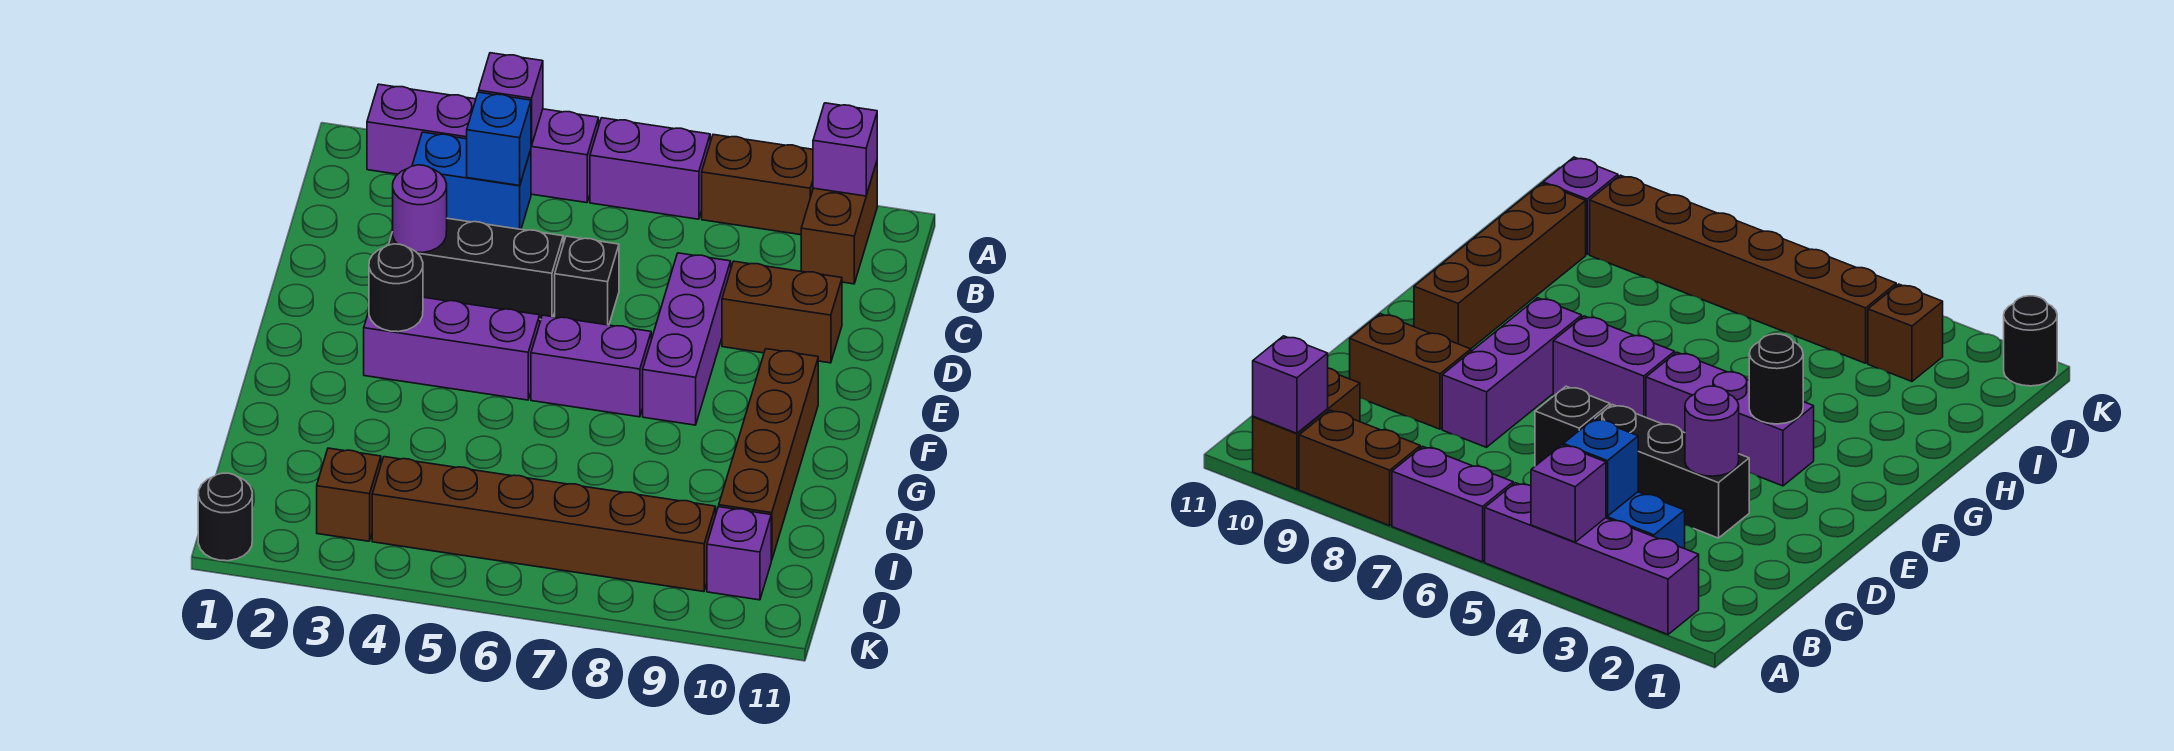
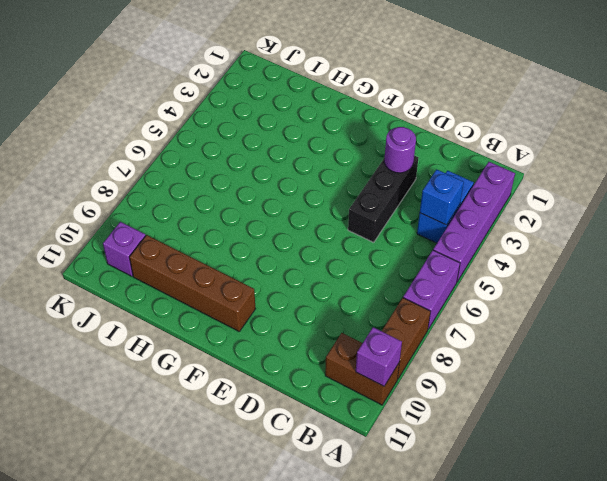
none -> black 1x1 brick [555,236,619,325]
none -> purple 1x3 brick [643,253,731,425]
none -> brown 1x2 brick [722,261,842,363]

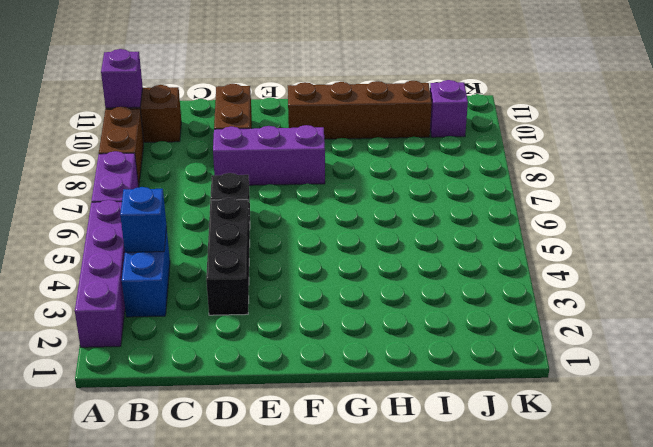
none -> purple 1x3 brick [364,297,540,400]
none -> purple 1x2 brick [531,315,651,417]
none -> brown 1x1 brick [317,448,381,541]

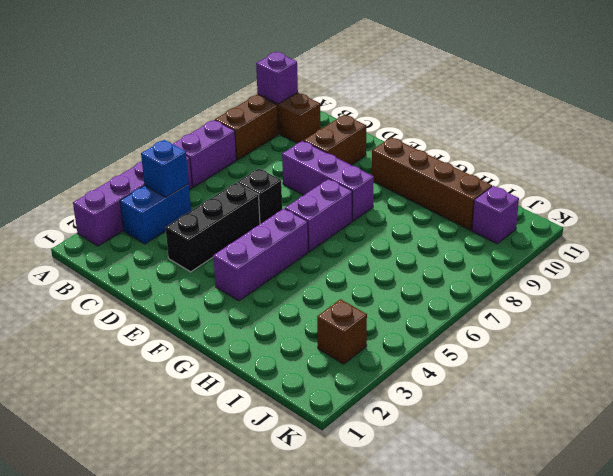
none -> brown 1x6 brick [372,457,716,592]
none -> black 1x1 round brick [198,473,252,561]
none -> purple 1x1 brick [479,53,543,146]

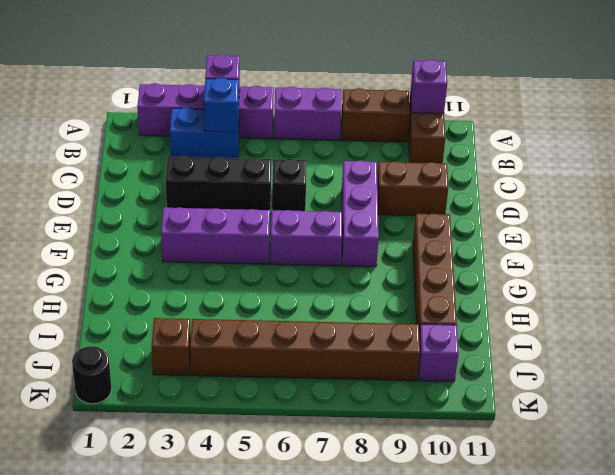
none -> purple 1x1 round brick [393,165,447,253]
none -> black 1x1 round brick [369,244,423,332]

